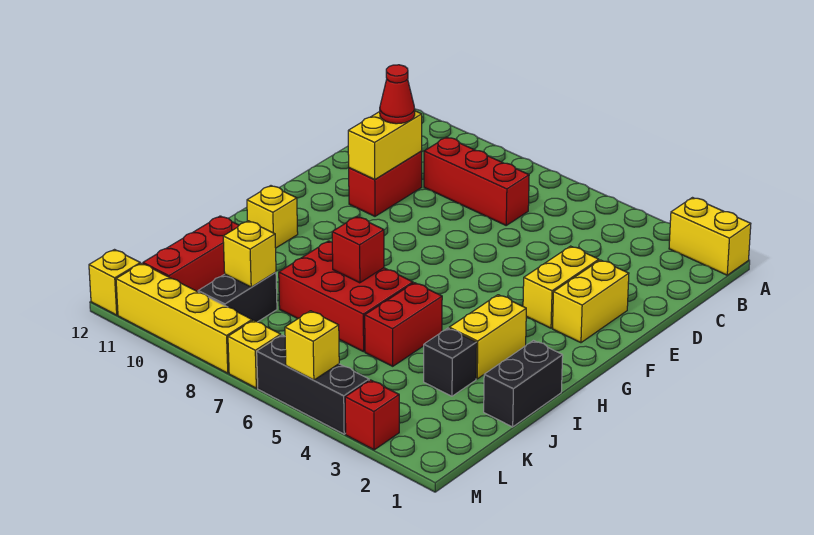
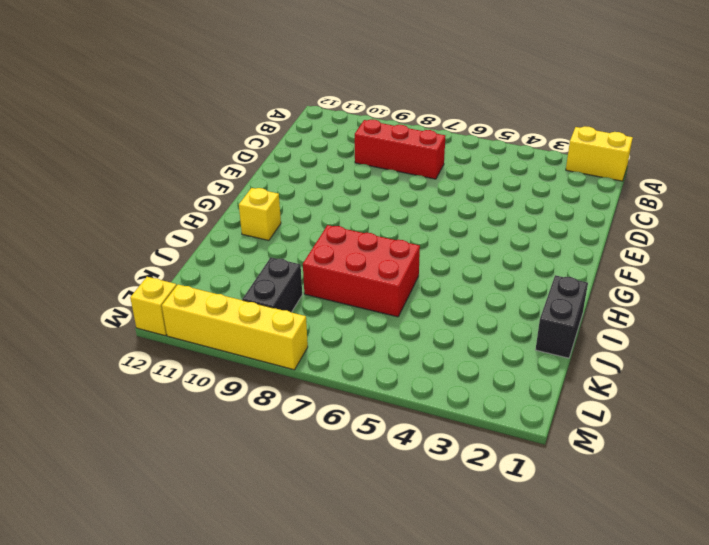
none -> red 1x2 brick [349,151,422,216]
none -> yellow 1x2 brick [552,260,629,343]
none -> yellow 1x2 brick [523,246,599,328]

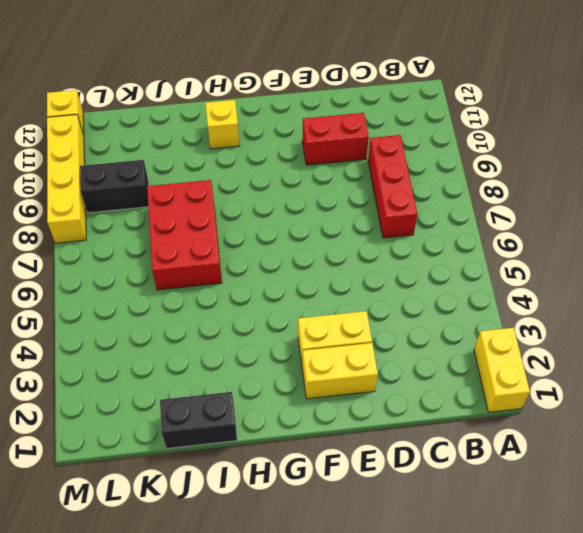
none -> yellow 1x2 brick [449,295,526,379]
none -> red 1x2 brick [365,283,442,366]
none -> black 1x1 brick [424,328,477,396]

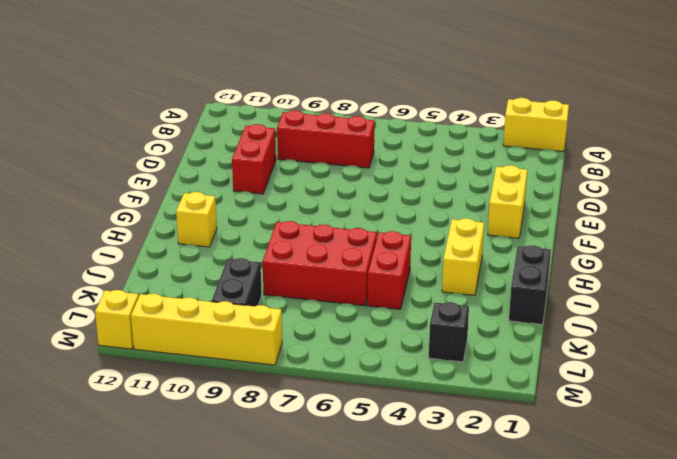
black 1x1 brick [429,302,469,362] -> black 1x1 brick moved to [424,328,477,396]
none -> yellow 1x2 brick [523,246,599,328]
none -> red 1x3 brick [143,216,239,292]
none -> red 1x1 brick [345,380,399,450]

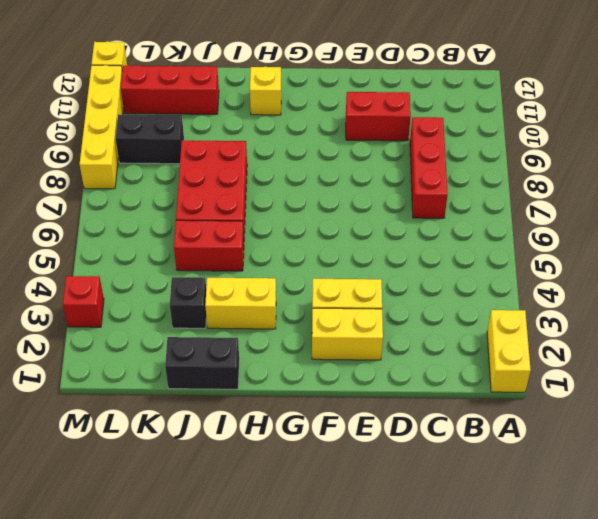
none -> black 1x3 brick [257,335,369,434]
none -> yellow 1x1 brick [228,320,281,388]
none -> yellow 1x2 brick [348,111,422,179]

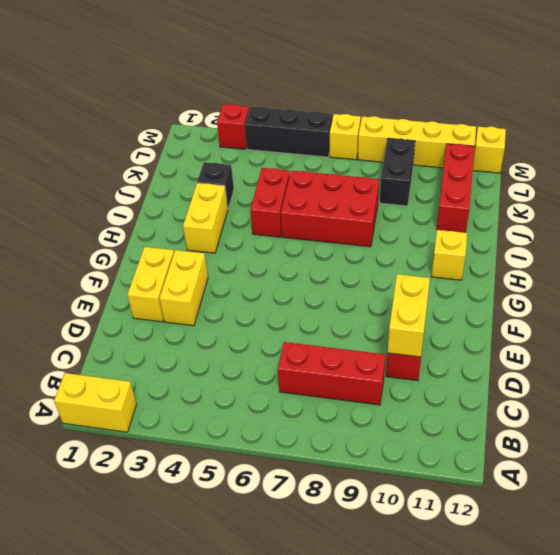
none -> black 1x2 brick [484,341,563,427]
none -> red 1x1 brick [332,216,384,283]
none -> yellow 1x1 brick [223,221,276,287]

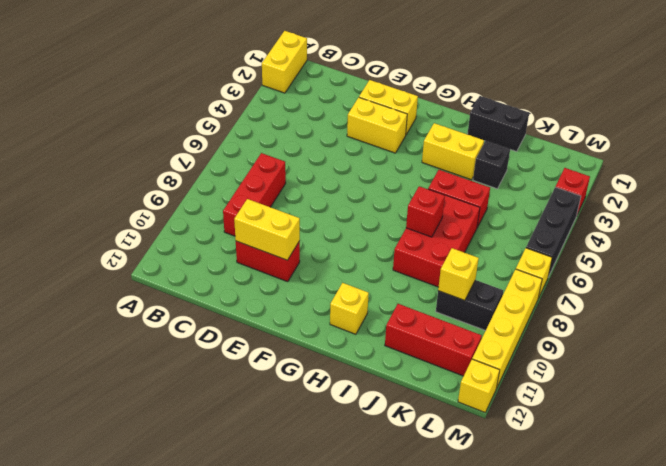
none -> yellow 1x1 brick [285,311,339,380]
none -> red 1x1 cone [380,65,415,124]

